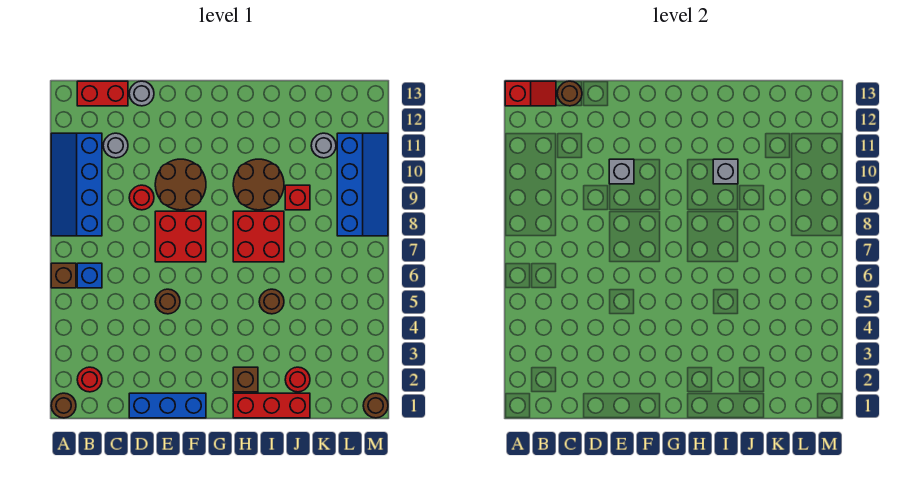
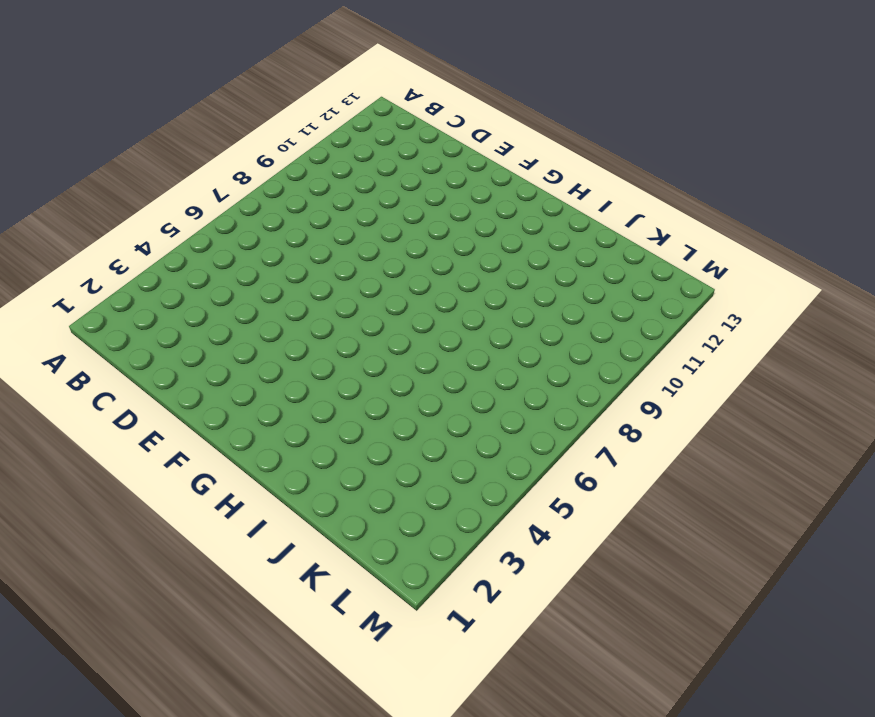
none -> brown 1x1 round brick [51,393,76,418]
none -> brown 1x1 brick [51,263,76,288]
none -> blue 2x4 slope [51,133,102,236]

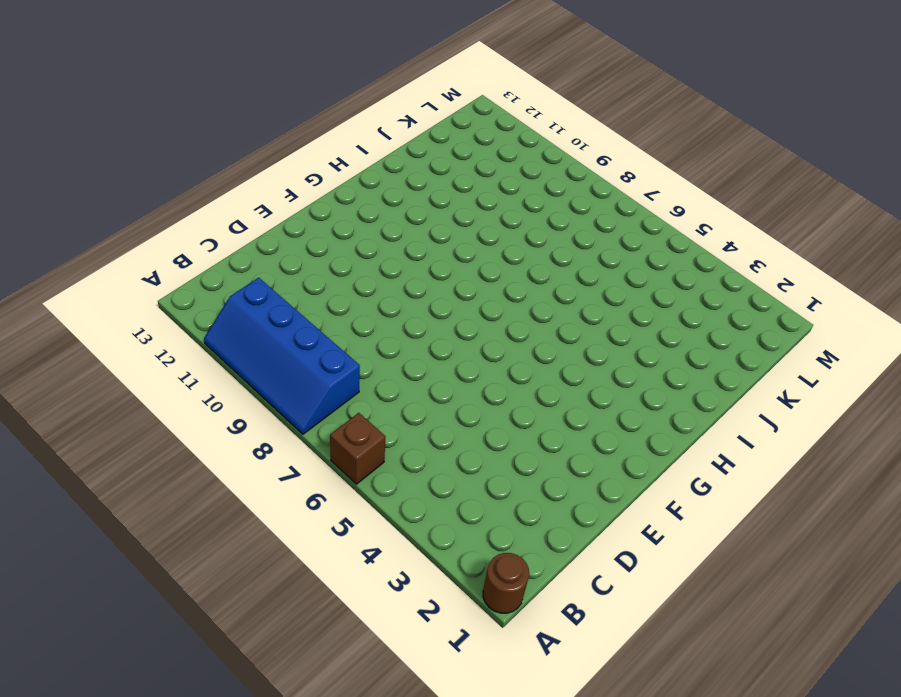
none -> red 1x1 round brick [77,367,102,392]
none -> blue 1x1 brick [77,263,102,288]
none -> red 1x2 brick [77,81,128,106]

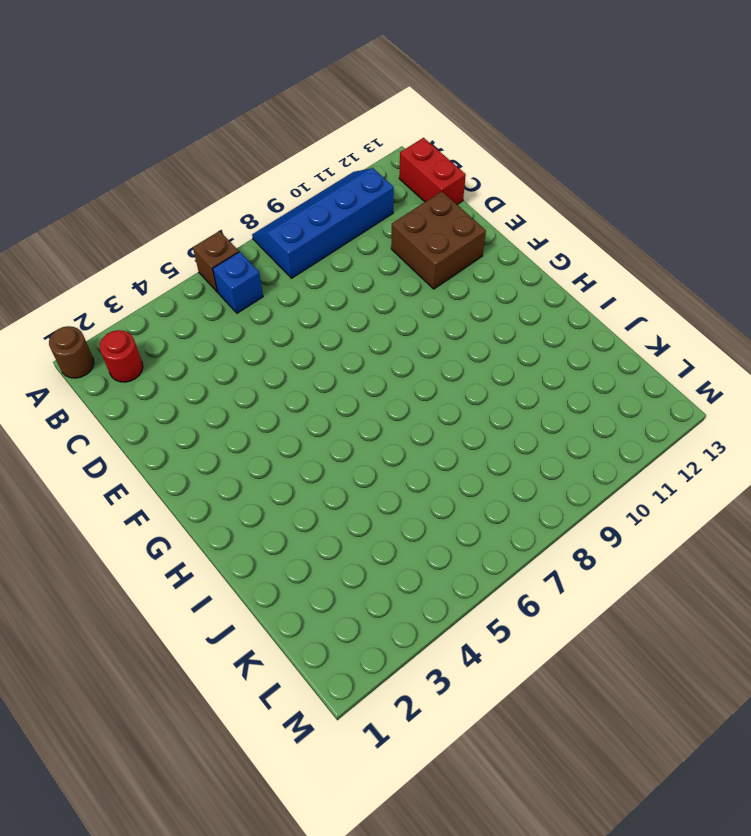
brown 2x2 brick [391,191,486,289] -> none
none -> grey 1x1 round brick [103,133,128,158]
none -> blue 1x3 brick [129,393,206,418]
none -> red 1x1 round brick [129,185,154,210]

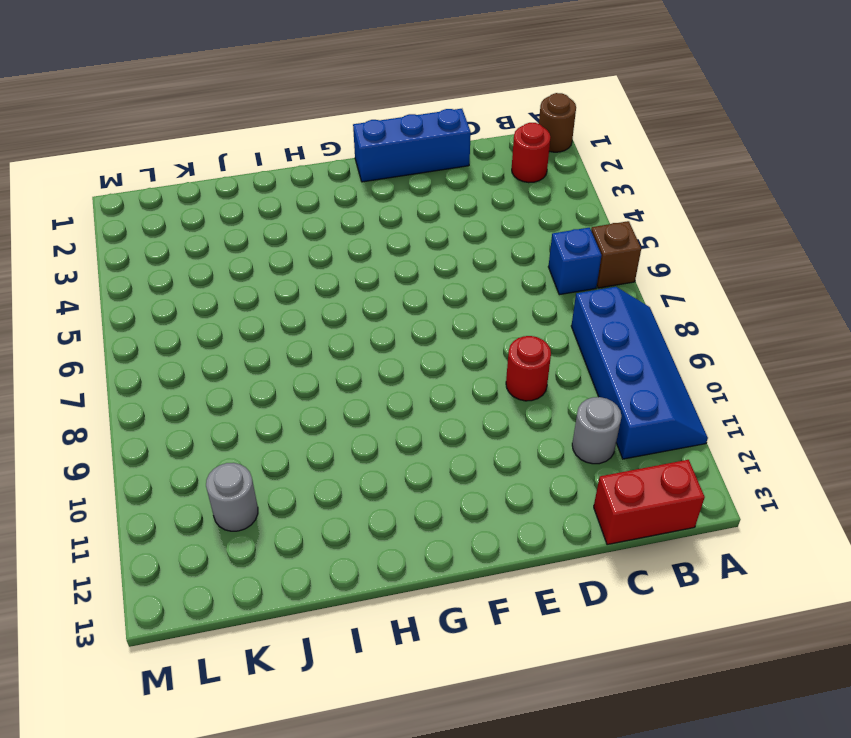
none -> grey 1x1 round brick [129,81,154,106]
none -> brown 1x1 round brick [155,289,180,314]
none -> red 2x2 brick [155,211,206,262]

